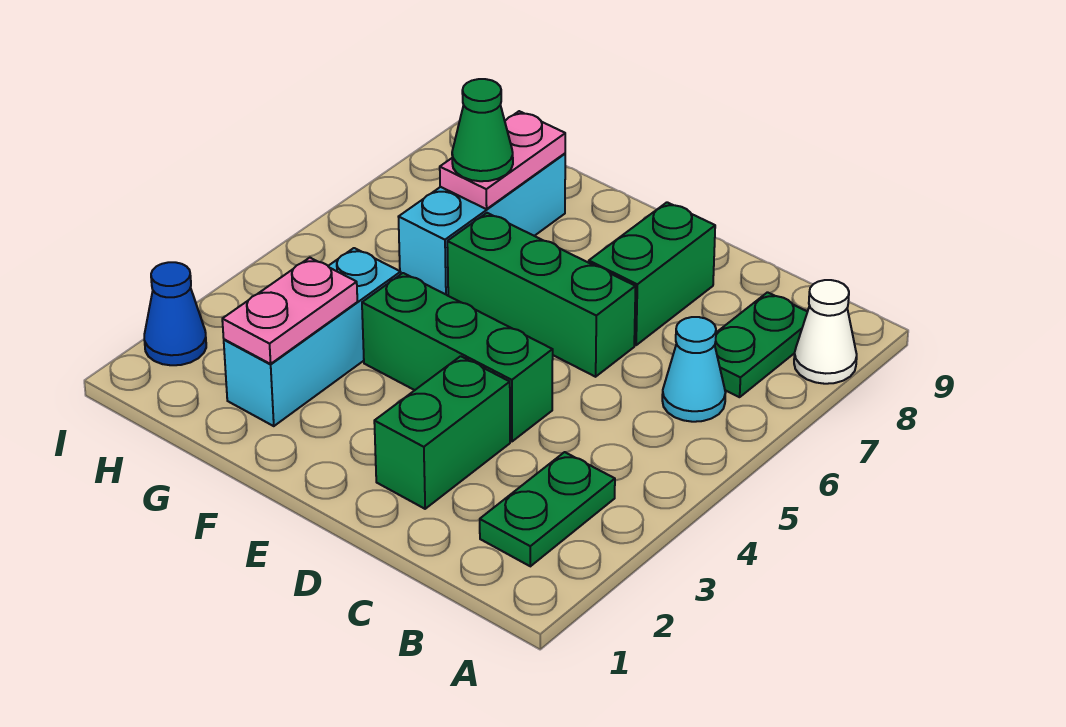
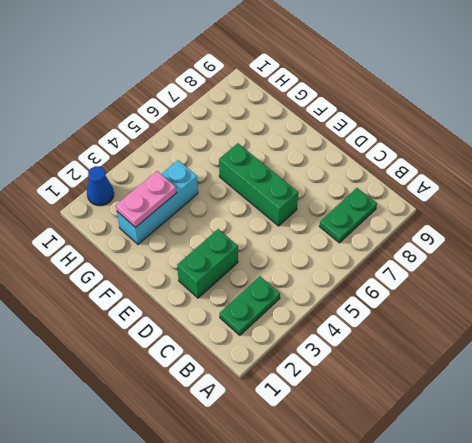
none -> white 1x1 cone [794,280,857,384]
none -> cyan 1x1 cone [662,317,725,422]
none -> green 1x3 brick [362,273,553,441]

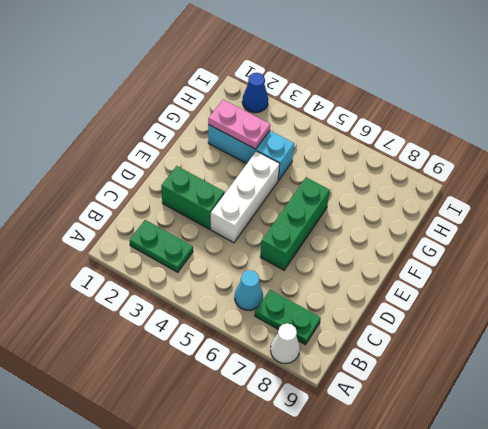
white 1x3 brick [211,151,280,243] -> green 1x3 brick [362,273,553,441]
none -> green 1x2 brick [589,202,715,345]
none -> cyan 1x3 brick [399,154,565,296]
none -> pink 1x2 plate [440,111,565,209]

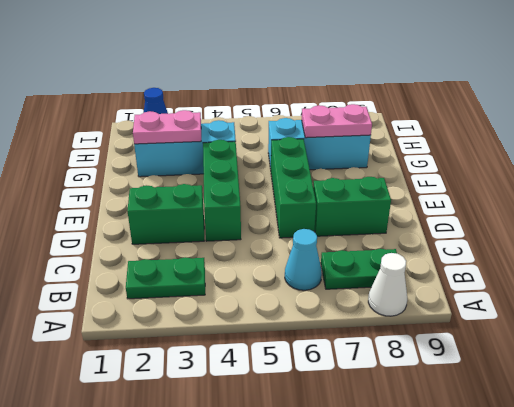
none -> green 1x1 cone [452,79,513,181]

